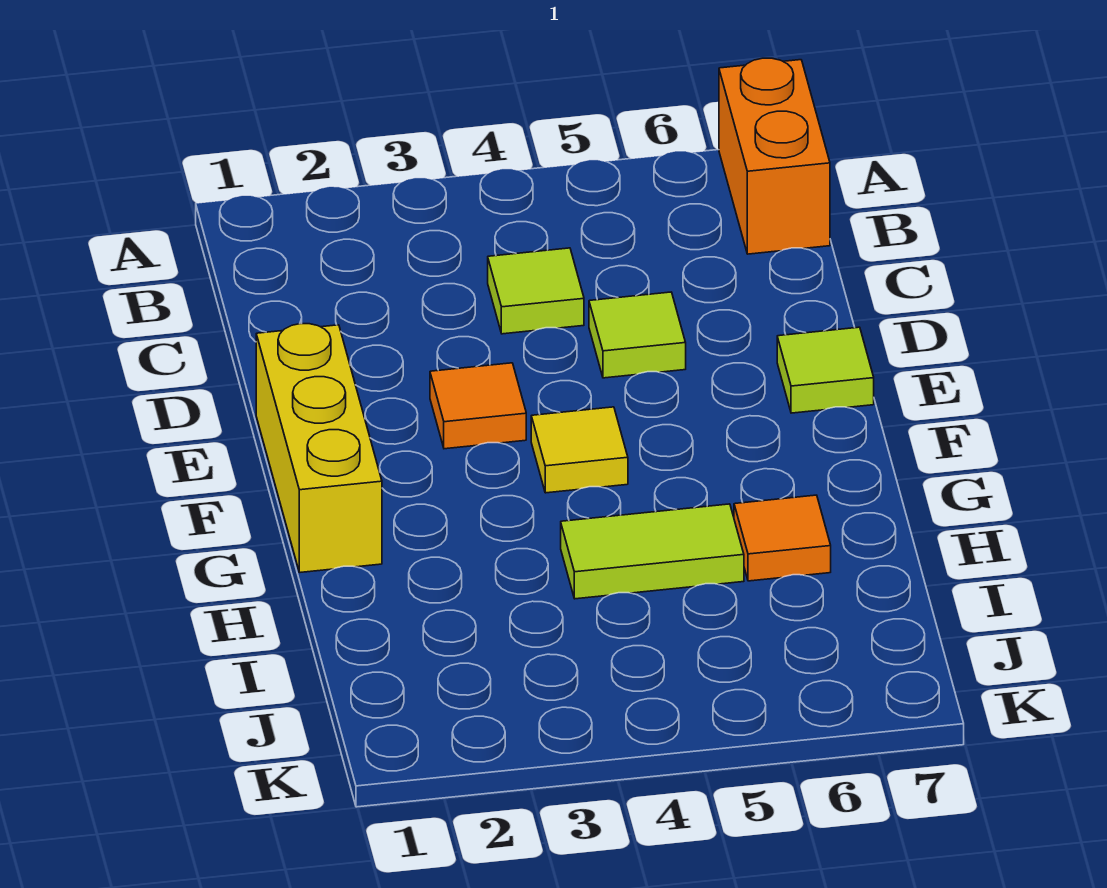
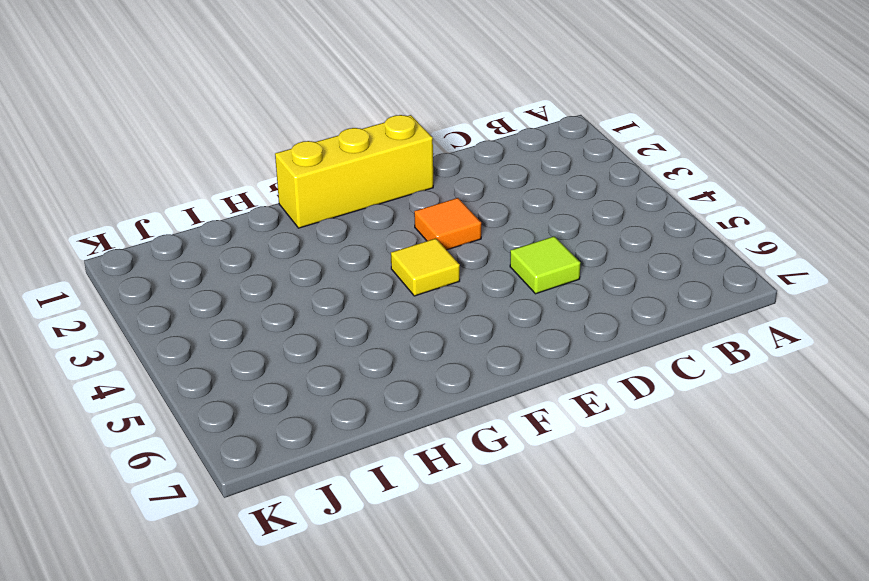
none -> orange 1x2 brick [719,58,830,254]
none -> lime 1x1 tile [488,248,584,334]

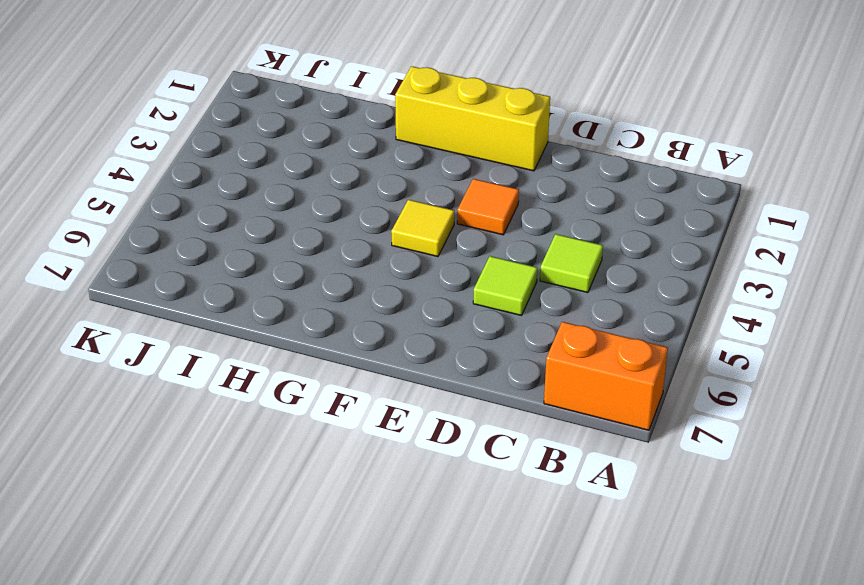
none -> lime 1x1 tile [777,327,874,413]
none -> lime 1x2 tile [561,504,744,599]

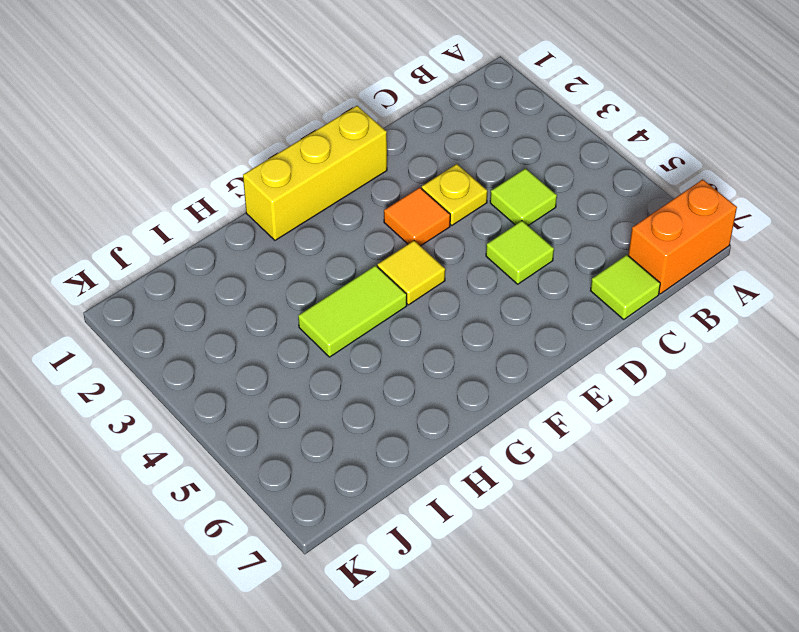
lime 1x1 tile [590,255,660,319] -> lime 1x1 tile moved to [777,327,874,413]
yellow 1x1 plate [422,164,487,225] -> none
lime 1x2 tile [298,266,407,357] -> lime 1x2 tile turned to [561,504,744,599]
none -> orange 1x1 tile [734,495,831,581]

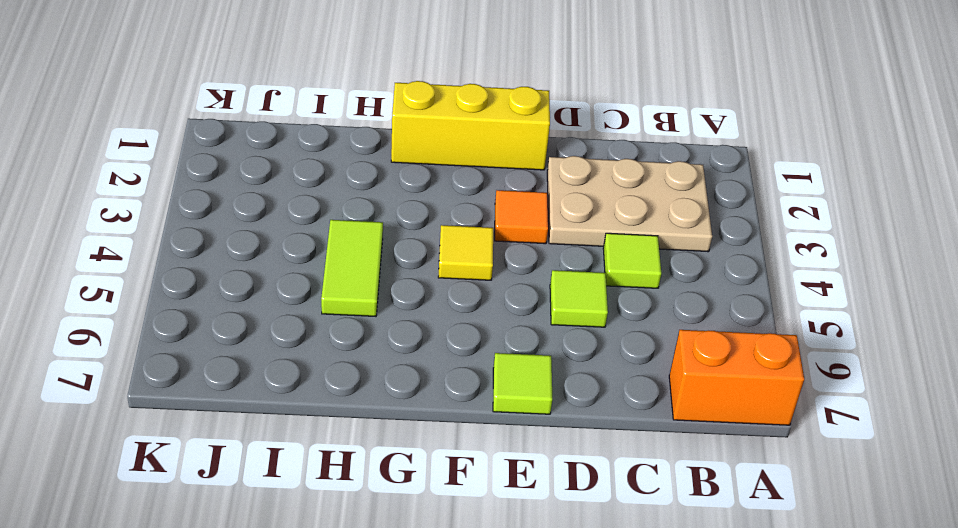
tan 2x3 plate [547,156,712,252] -> none
none -> orange 1x1 tile [734,495,831,581]

